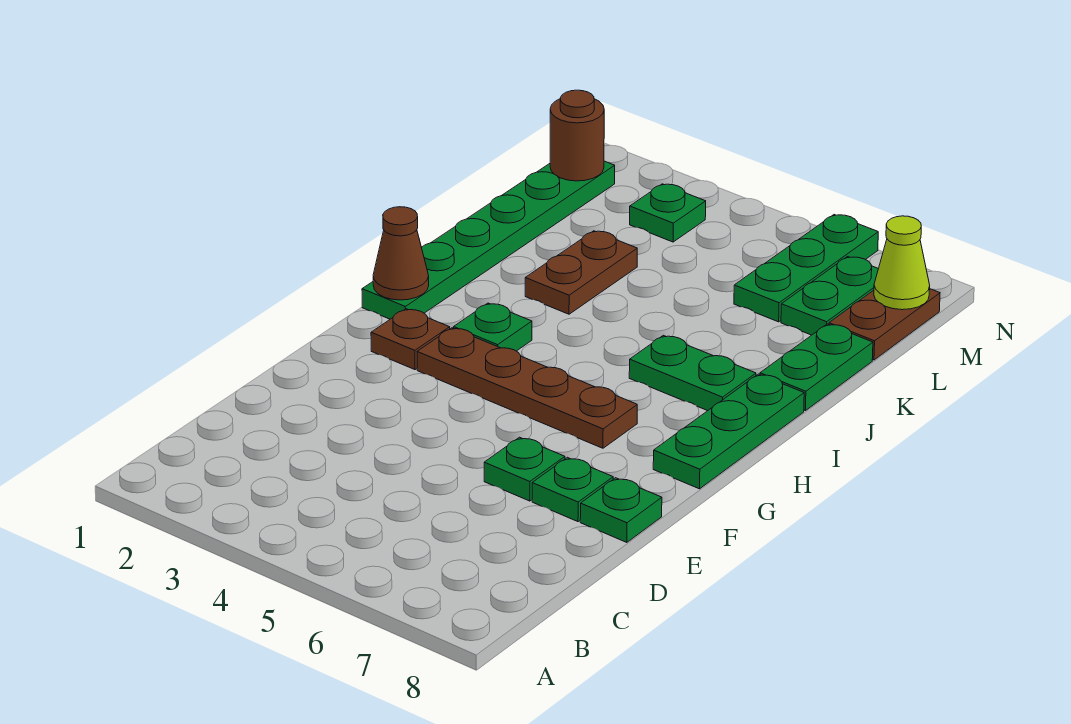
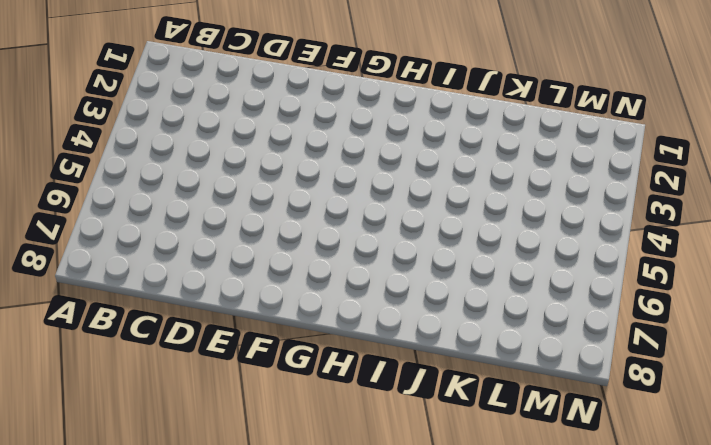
none -> green 1x1 plate [484,437,565,501]
none -> green 1x1 plate [532,457,613,522]
none -> green 1x1 plate [580,478,662,542]

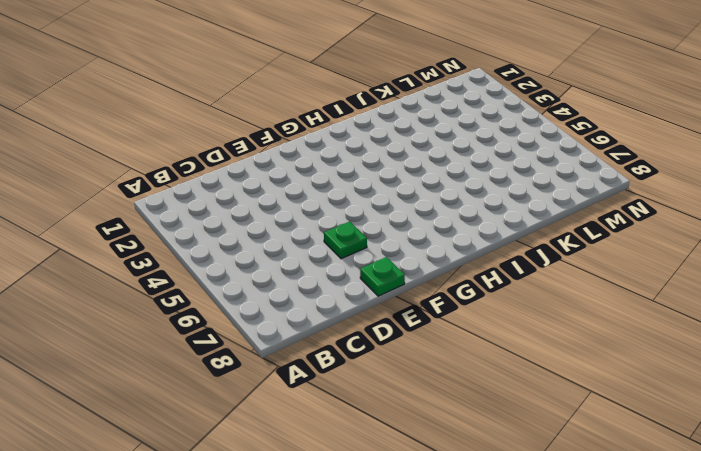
none -> green 1x1 plate [532,457,613,522]
none -> brown 1x1 plate [371,309,450,370]
none -> brown 1x4 plate [417,328,637,448]

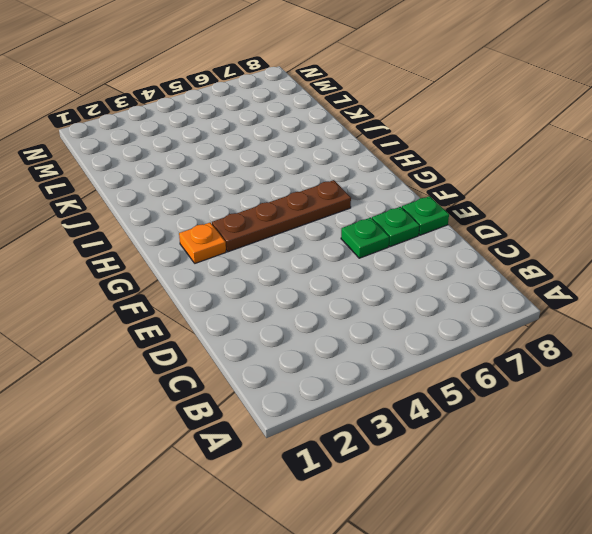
orange 1x1 plate [179,223,226,263] -> brown 1x1 plate [371,309,450,370]
none -> green 1x3 plate [653,374,804,489]
none -> green 1x6 plate [362,161,615,319]
none -> green 1x1 plate [454,303,532,351]

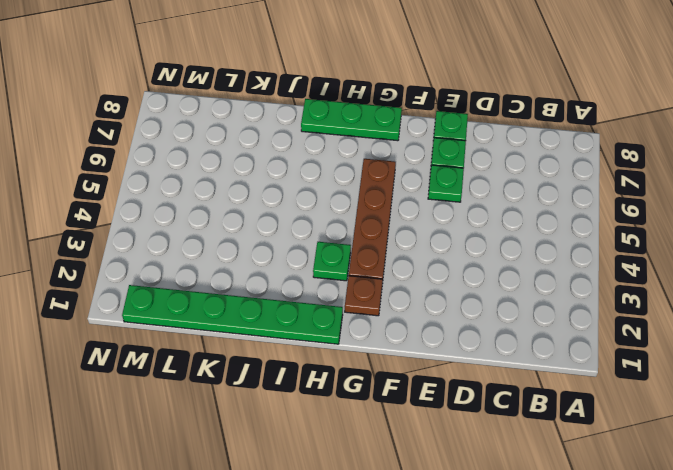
none -> green 1x2 plate [629,335,756,411]
none -> brown 1x2 plate [525,231,637,314]
none -> green 1x2 plate [760,324,873,411]

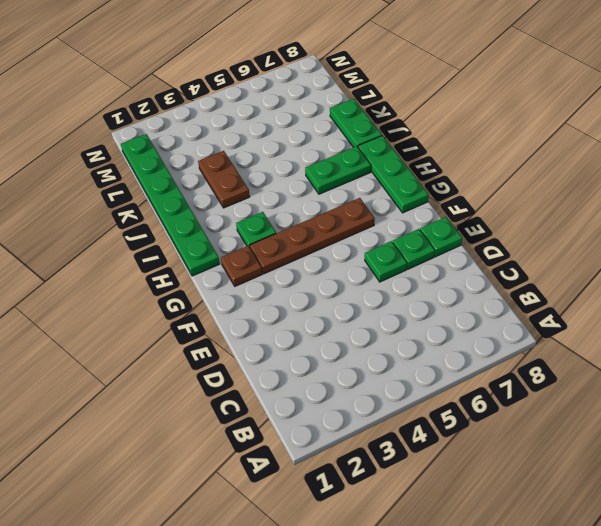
none -> green 1x3 plate [734,215,878,322]
none -> green 1x2 plate [781,257,878,335]
none -> brown 1x2 plate [829,289,940,360]

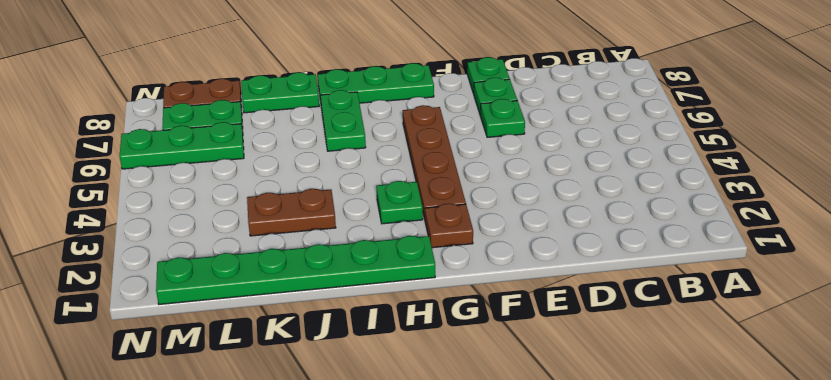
none -> green 1x1 plate [630,184,706,242]
none -> brown 1x1 cone [373,207,429,300]
none -> brown 1x1 round brick [550,90,604,181]

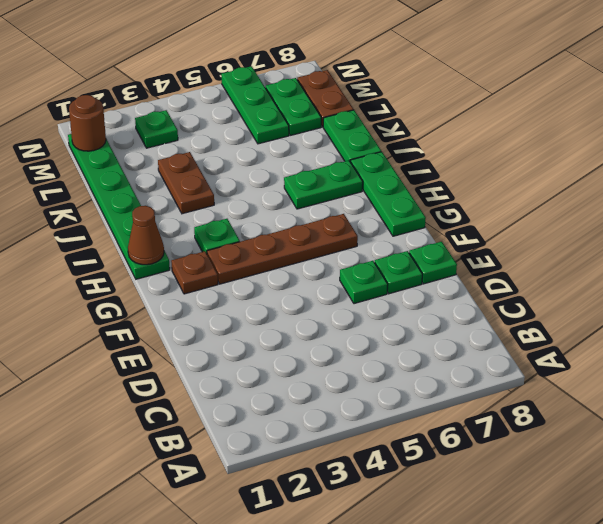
none -> lime 1x1 cone [874,216,930,310]

